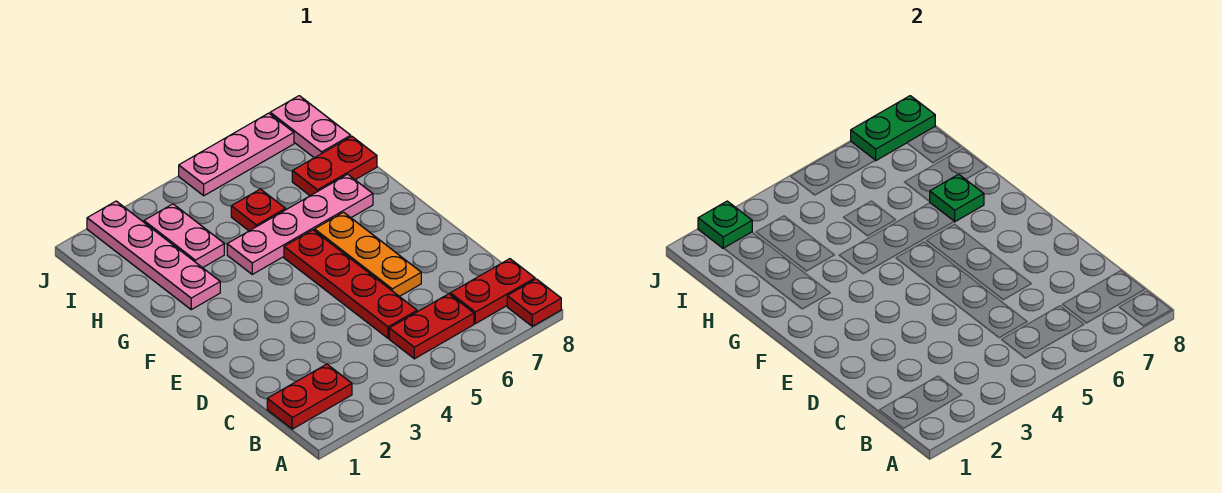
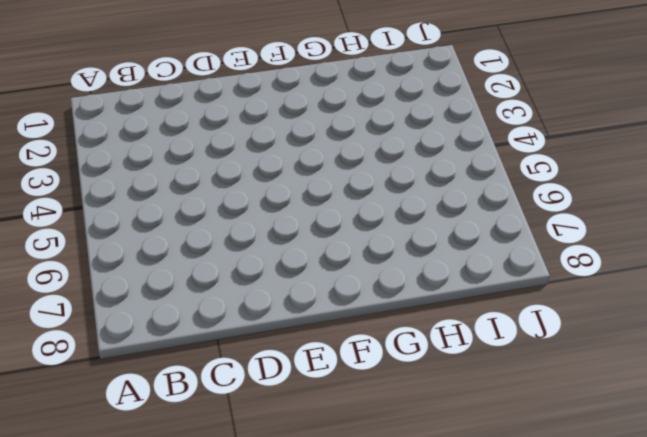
none -> red 1x1 plate [507,279,561,326]
none -> red 1x2 plate [267,364,352,429]
none -> red 1x2 plate [389,294,474,359]

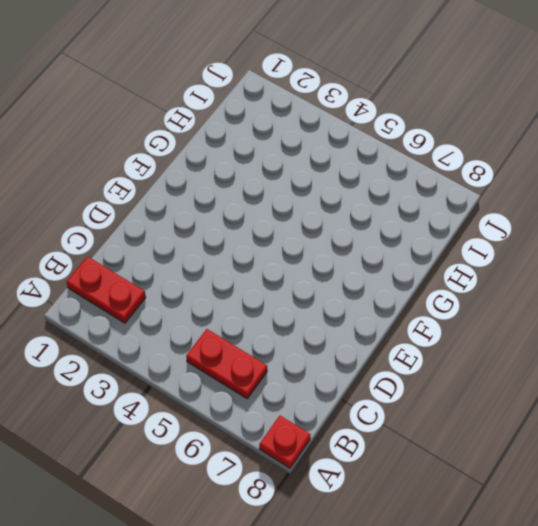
none -> red 1x2 plate [450,259,535,324]
none -> red 1x4 plate [284,230,417,338]
none -> orange 1x3 plate [315,212,421,296]

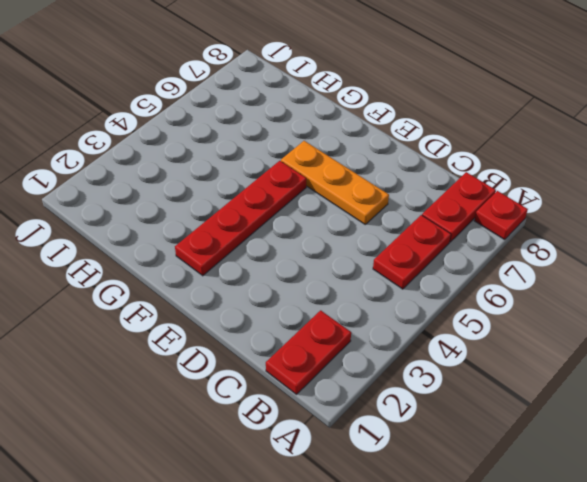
red 1x4 plate [175,161,306,276] -> red 1x4 plate turned to [284,230,417,338]
none -> pink 1x4 plate [87,201,220,310]
none -> pink 1x4 plate [227,174,373,274]
none -> pink 1x2 plate [144,204,224,268]

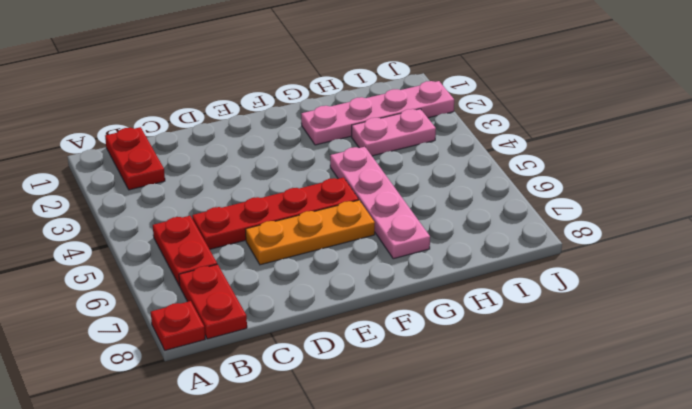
none -> red 1x1 plate [231,189,285,231]
none -> red 1x2 plate [292,136,377,196]
none -> pink 1x2 plate [270,96,351,158]

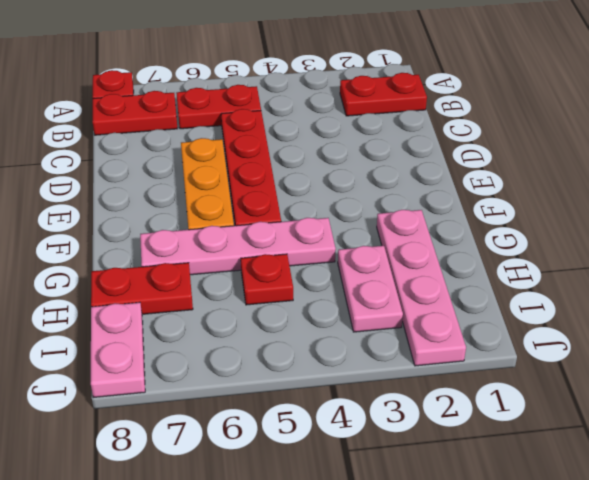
none -> pink 1x3 plate [179,113,294,196]
none -> green 1x1 plate [930,174,984,222]
none -> green 1x1 plate [698,201,752,248]

